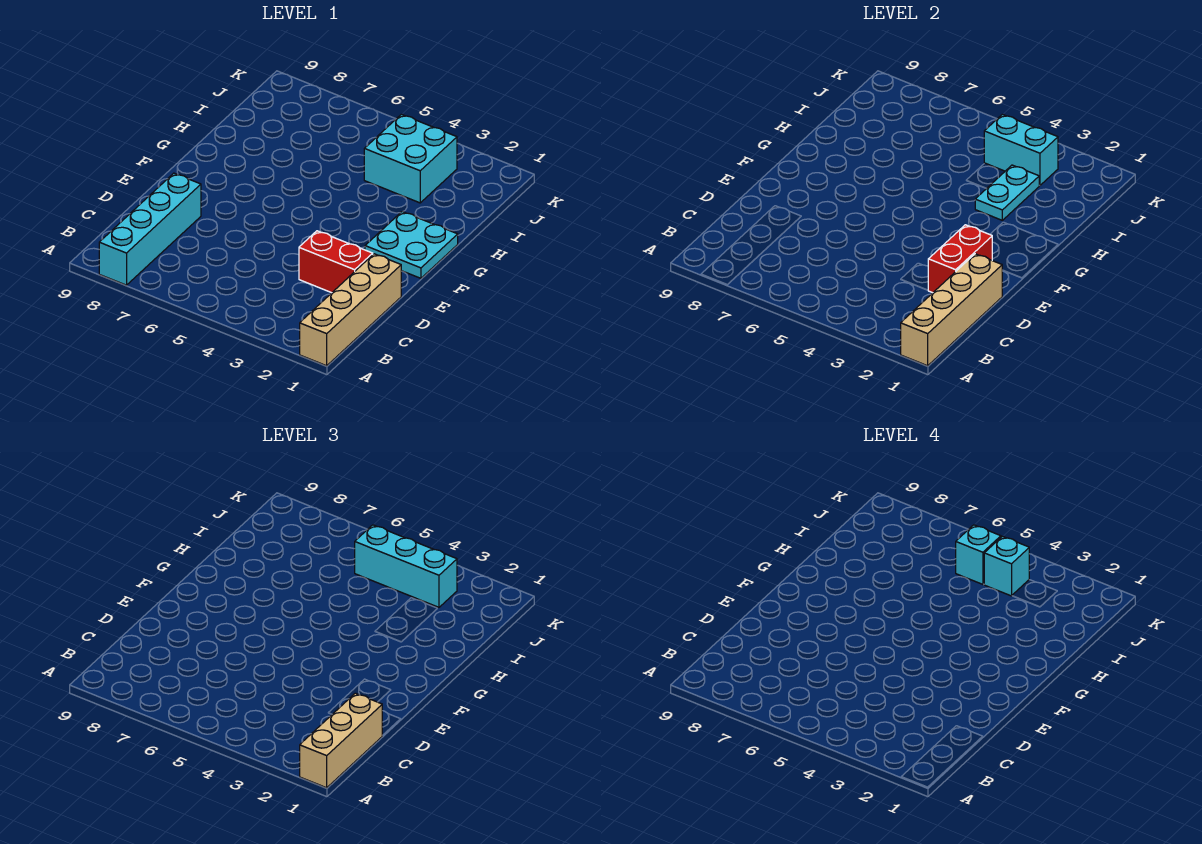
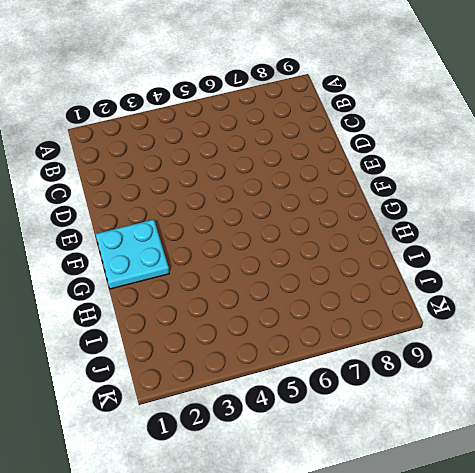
none -> tan 1x4 brick [300,254,401,366]
none -> cyan 1x4 brick [99,173,201,285]
none -> red 1x2 brick [299,231,373,293]

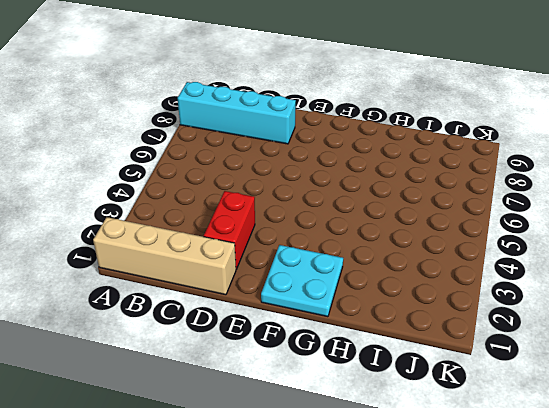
none -> cyan 2x2 brick [364,114,457,203]
none -> tan 1x4 brick [901,254,1002,366]
none -> red 1x2 brick [928,225,992,293]

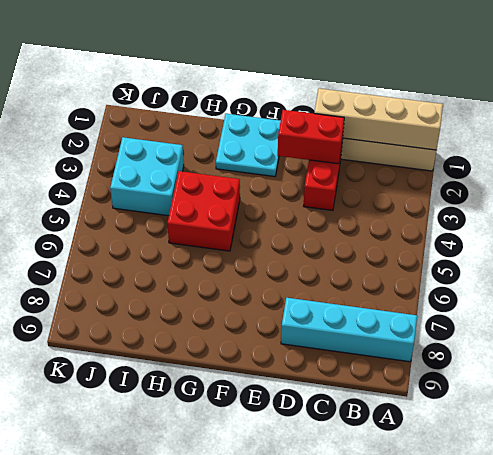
red 2x2 brick [167,171,240,251] -> none
none -> cyan 1x2 plate [975,165,1039,220]
none -> cyan 1x2 brick [984,114,1058,185]
none -> tan 1x3 brick [300,693,382,788]

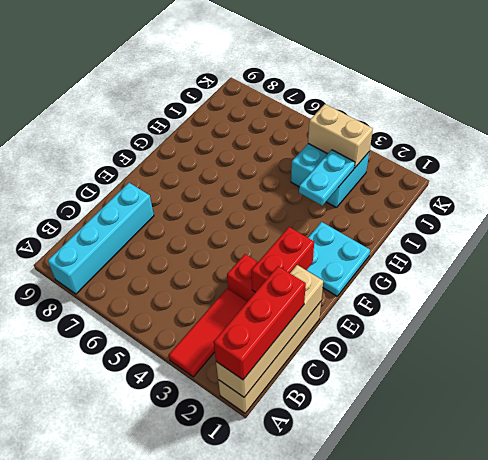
red 1x3 brick [214,266,306,380] -> tan 1x3 brick [300,693,382,788]
red 1x3 tile [169,289,248,377] -> none
tan 1x2 brick [308,104,373,168] -> cyan 1x2 brick [984,114,1058,185]
none -> cyan 1x3 brick [355,525,457,607]
none -> cyan 1x1 brick [984,536,1029,596]
none -> cyan 1x1 brick [956,525,1001,584]

